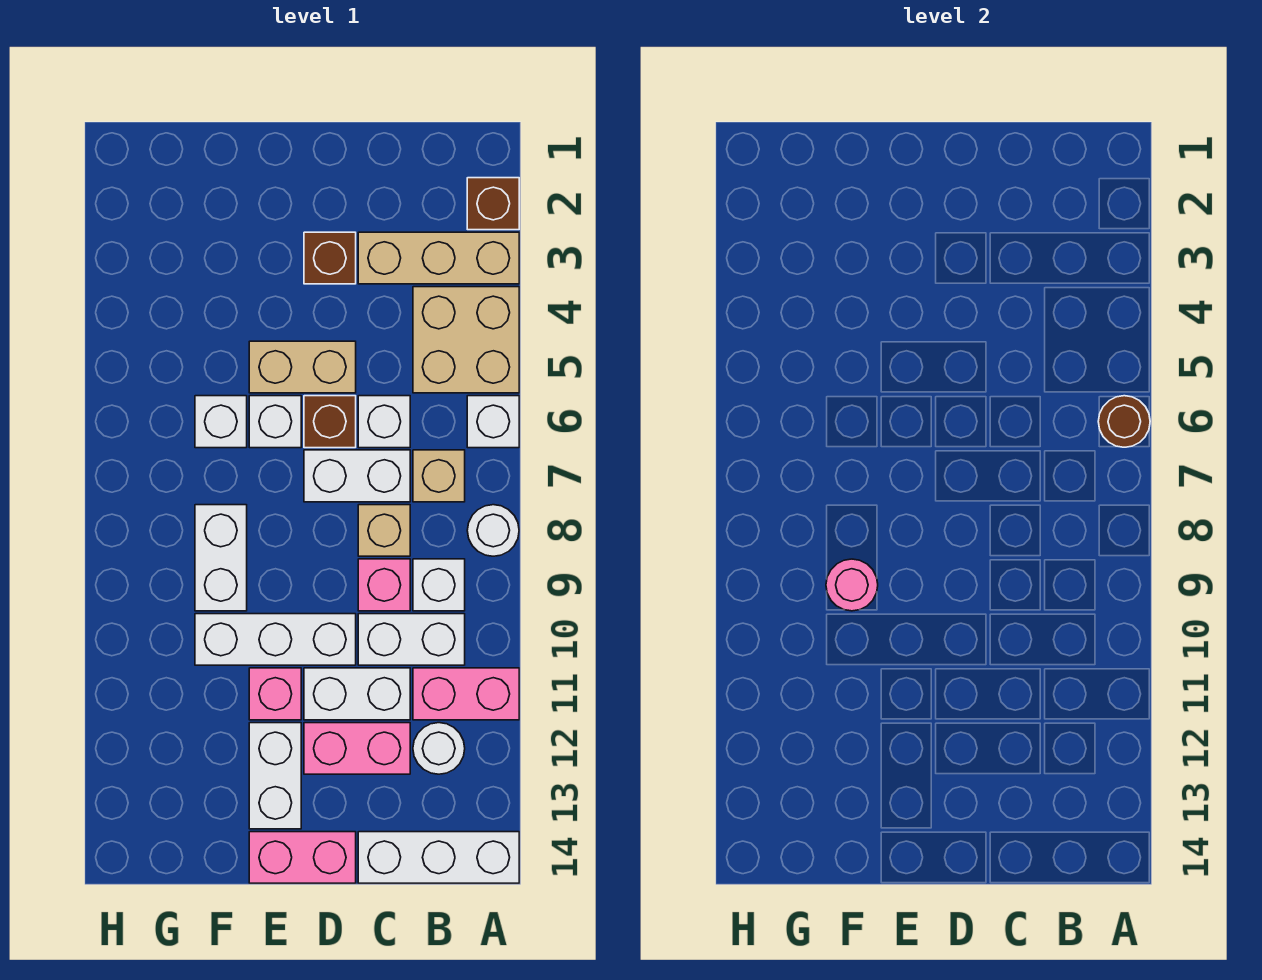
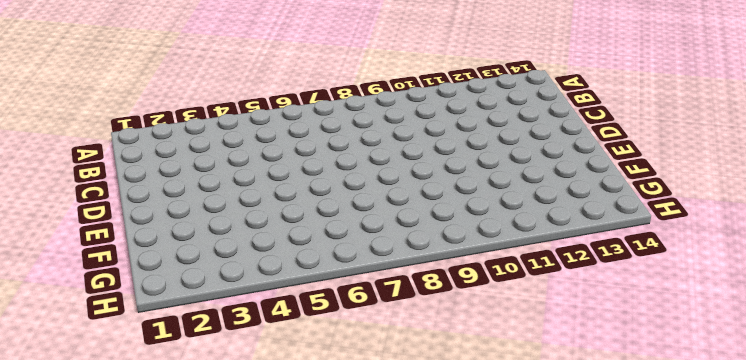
none -> brown 1x1 brick [467,178,519,230]
none -> tan 1x3 brick [358,232,519,284]
none -> tan 2x2 brick [413,287,519,393]

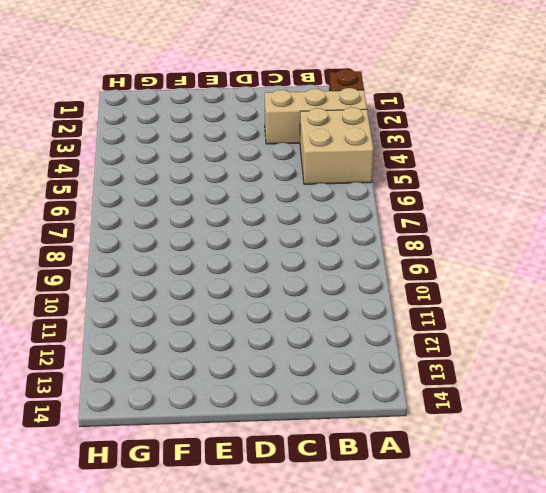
none -> white 1x1 brick [467,396,519,448]
none -> white 1x1 round brick [467,505,519,556]
none -> pink 1x2 brick [413,668,519,720]

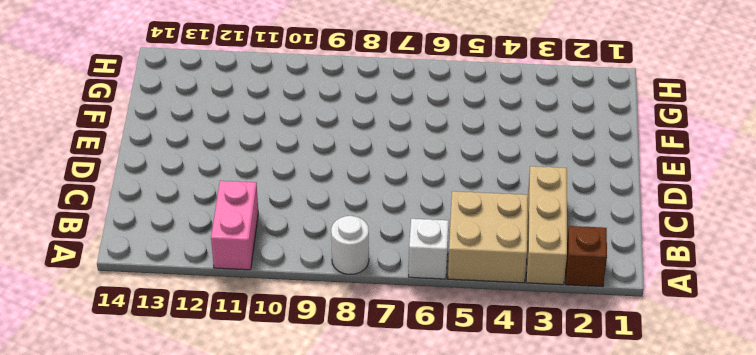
none -> white 1x3 brick [358,832,519,883]
none -> tan 1x1 brick [413,450,465,502]
none -> white 1x1 brick [413,559,465,611]

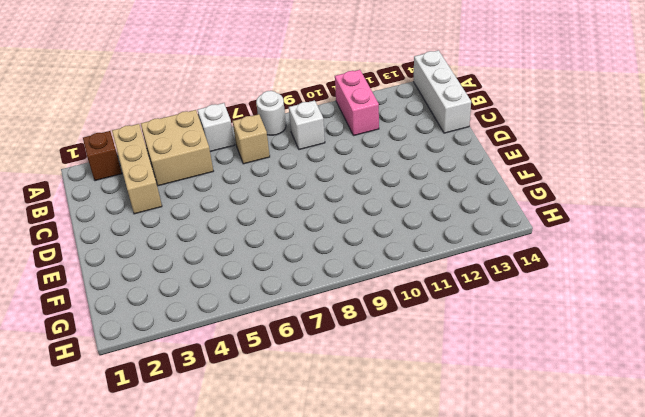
none -> white 1x2 brick [358,614,465,665]
none -> white 1x1 round brick [413,723,465,774]
none -> white 1x1 brick [358,396,410,448]

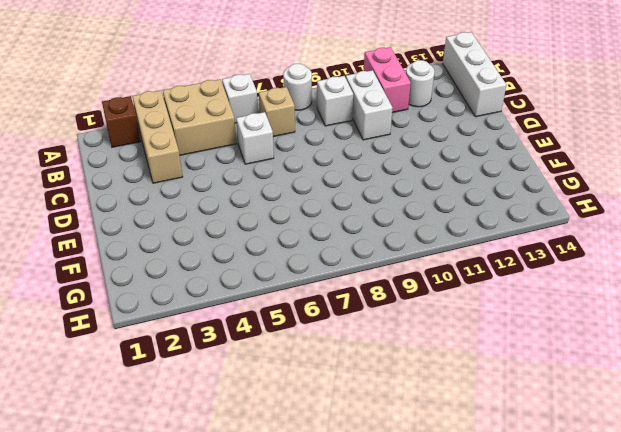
none -> white 1x2 brick [304,450,410,502]
none -> tan 1x1 brick [358,505,410,556]
none -> pink 1x1 brick [358,559,410,611]

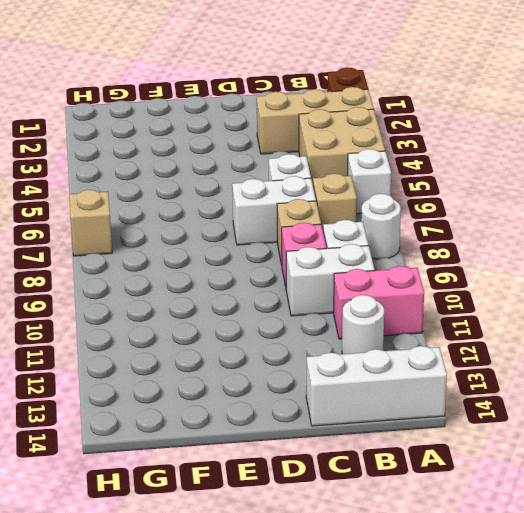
tan 1x1 brick [69,190,112,256] -> none
none -> white 1x2 brick [304,668,410,720]
none -> pink 1x2 brick [304,723,410,774]
none -> brown 1x1 brick [304,232,356,284]

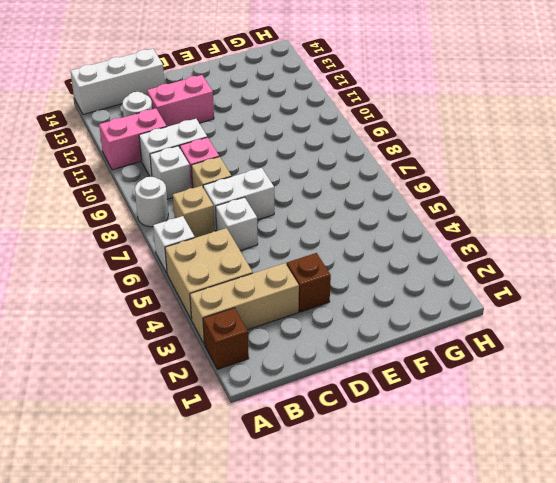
none -> white 1x2 brick [304,668,410,720]
none -> tan 1x2 brick [249,341,356,393]
none -> brown 1x1 brick [304,396,356,448]

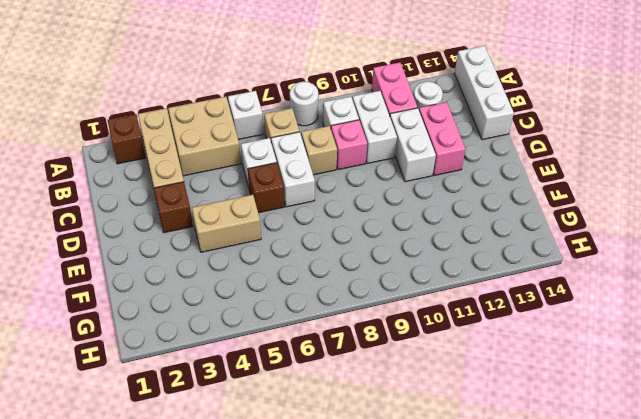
tan 1x2 brick [192,195,261,252] -> tan 1x2 brick turned to [249,341,356,393]
none -> white 1x3 brick [195,614,356,665]
none -> pink 1x2 brick [249,832,356,883]
none -> white 1x1 brick [249,396,301,448]

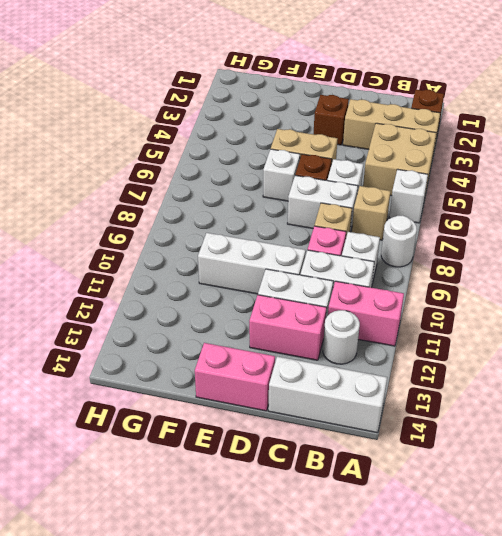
none -> pink 1x1 brick [249,668,301,720]
none -> white 1x2 brick [249,723,301,829]
none -> white 1x1 brick [195,396,247,448]

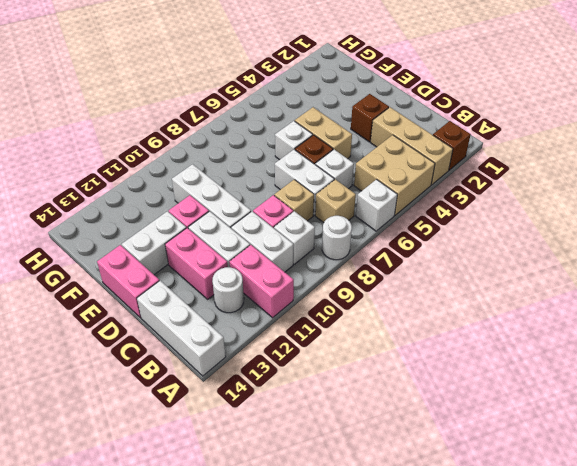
none -> white 1x1 brick [195,396,247,448]
none -> white 1x2 brick [195,505,247,611]
none -> brown 1x1 round brick [1098,396,1150,447]

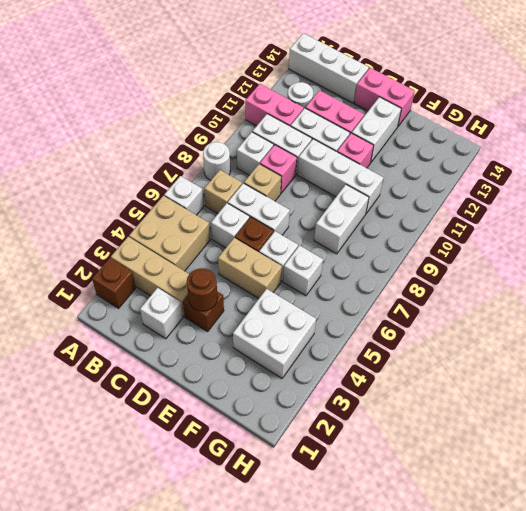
white 1x1 brick [140,288,183,339] -> none
brown 1x1 round brick [187,268,218,311] -> brown 1x1 round brick moved to [1098,396,1150,447]
white 2x2 brick [233,289,316,378] -> none
none -> pink 1x1 round brick [826,559,878,611]

